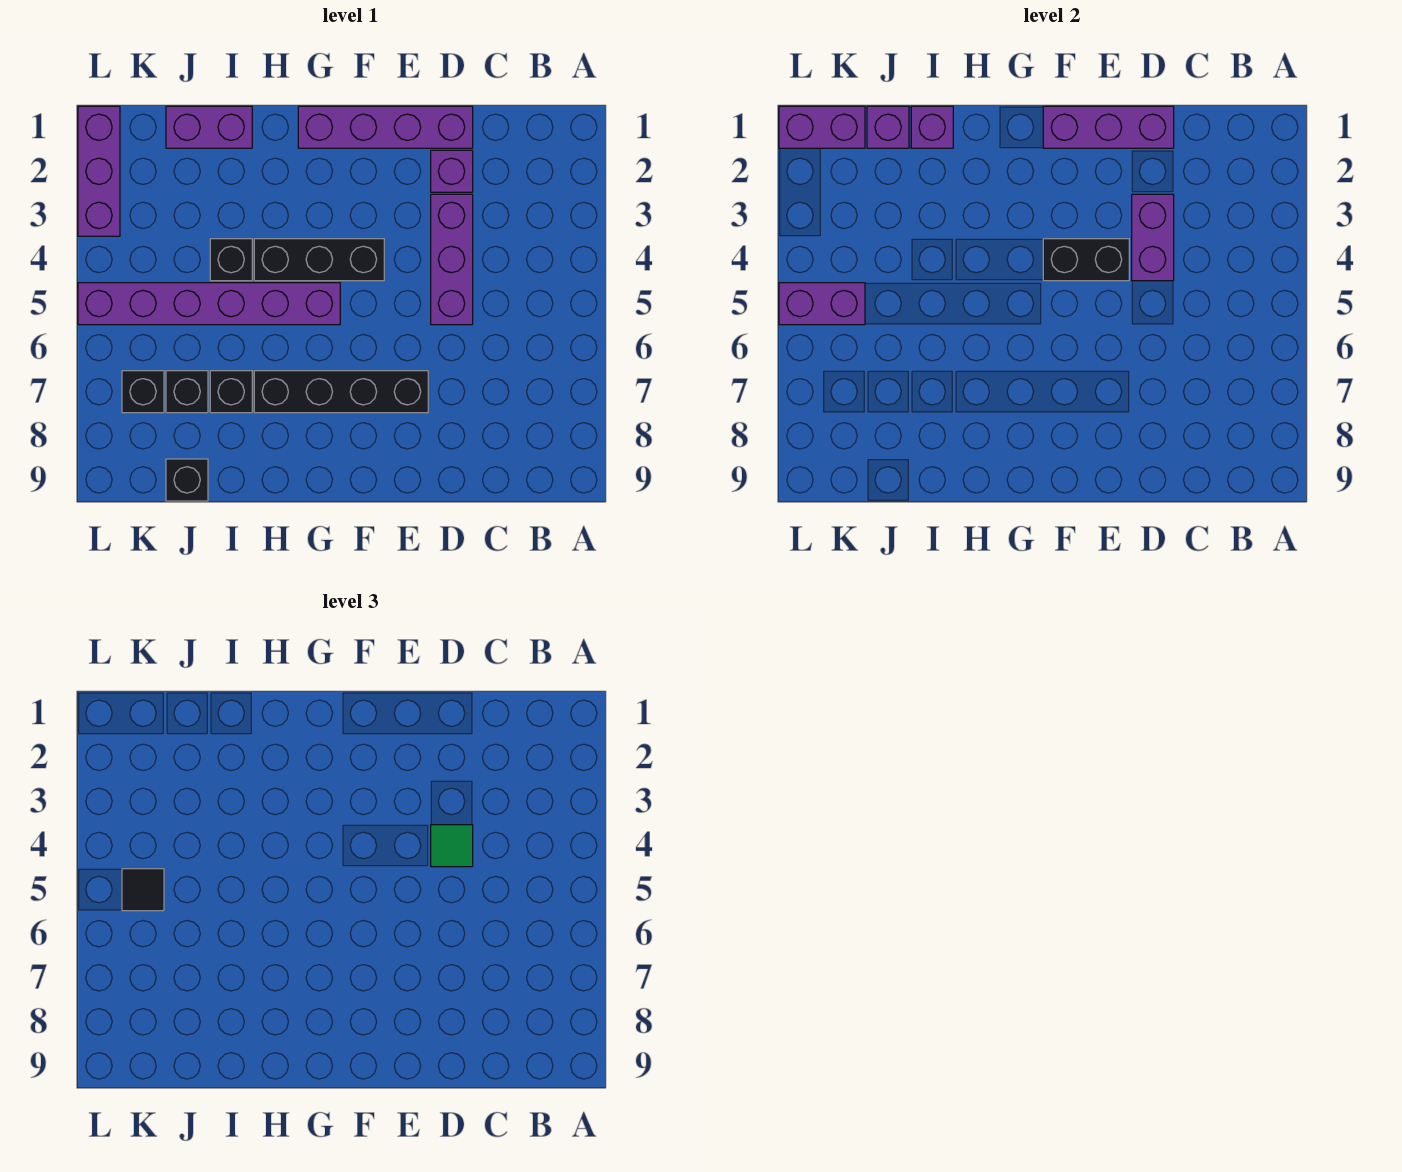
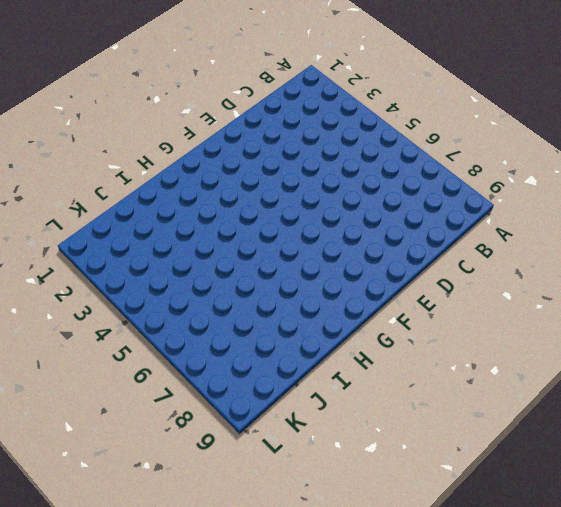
none -> purple 1x4 brick [298,106,473,148]
none -> purple 1x1 brick [431,150,473,192]
none -> purple 1x3 brick [431,194,473,325]

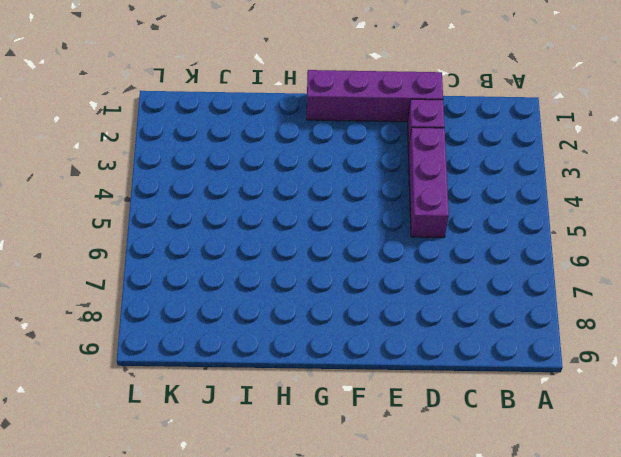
none -> black 1x4 brick [254,371,428,413]
none -> black 1x3 brick [254,239,384,281]
none -> purple 1x6 brick [78,283,340,325]

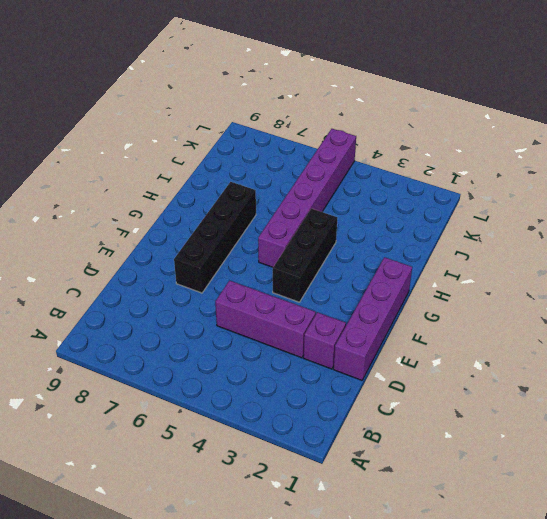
none -> purple 1x2 brick [166,106,252,148]
none -> black 1x1 brick [210,239,252,281]
none -> black 1x1 brick [210,371,252,413]

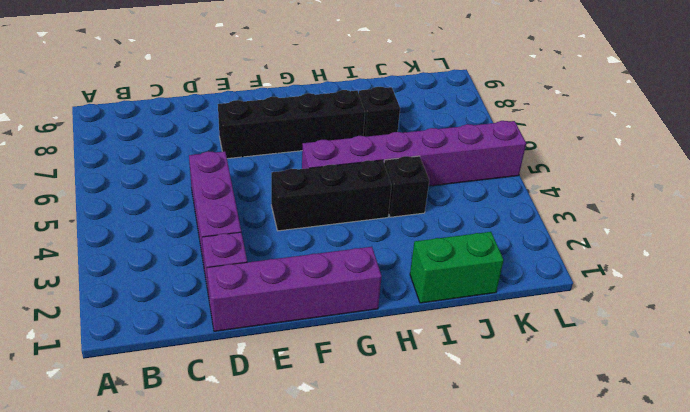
green 1x2 brick [410,232,504,303] -> purple 1x2 brick [166,106,252,148]
none -> black 1x1 brick [166,371,208,413]
none -> black 1x1 brick [166,459,208,501]
none -> black 1x1 brick [122,371,164,413]

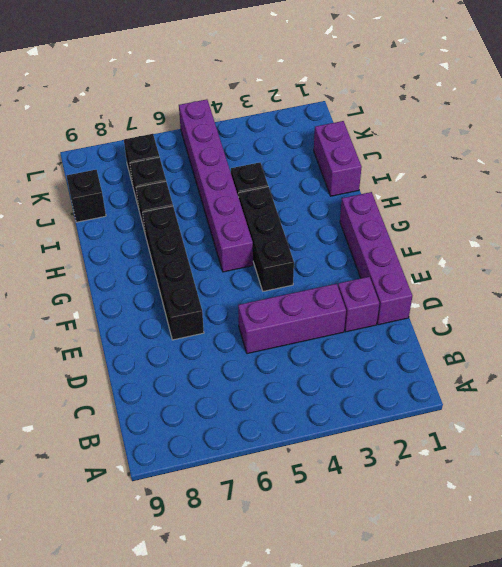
none -> purple 1x3 brick [78,106,120,236]
none -> purple 1x3 brick [1043,106,1174,148]
none -> purple 1x2 brick [1132,194,1174,281]

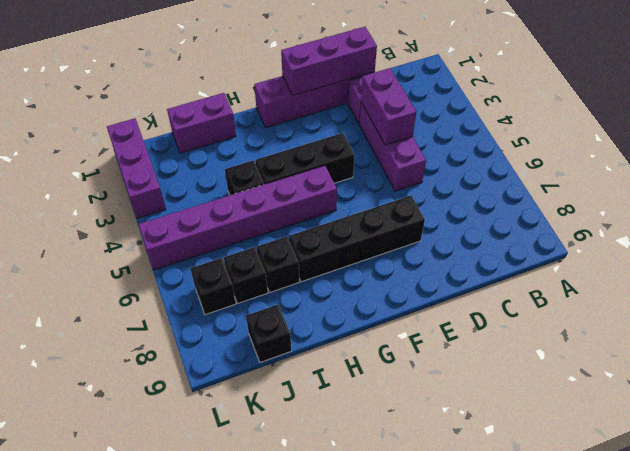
none -> black 1x2 brick [1043,239,1129,281]
none -> purple 1x1 brick [911,106,953,148]
none -> purple 1x1 brick [867,106,909,148]

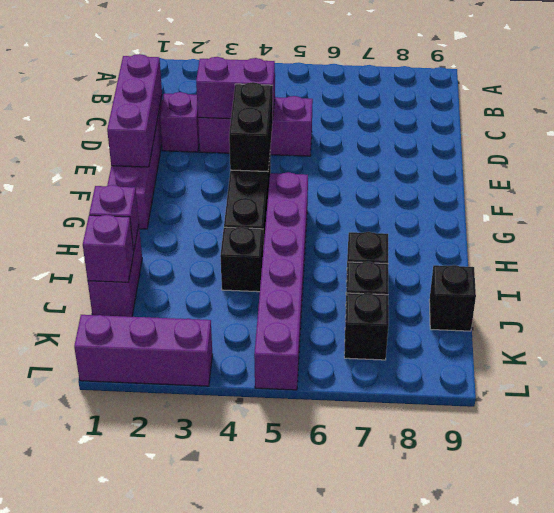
none -> black 1x4 brick [254,371,428,413]
none -> purple 1x2 brick [779,106,865,148]
none -> purple 1x2 brick [779,283,865,325]

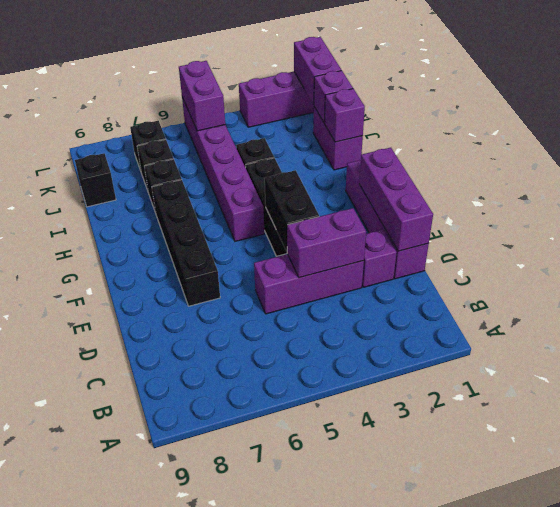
none -> green 1x1 tile [431,825,473,867]
none -> black 1x1 tile [122,869,164,911]

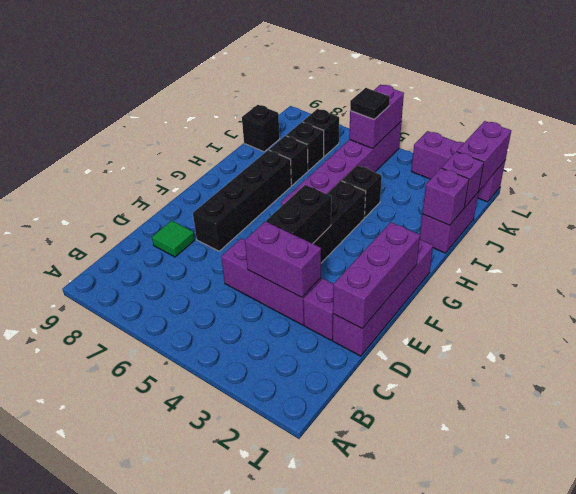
green 1x1 tile [152,221,195,257] -> green 1x1 tile moved to [431,825,473,867]

